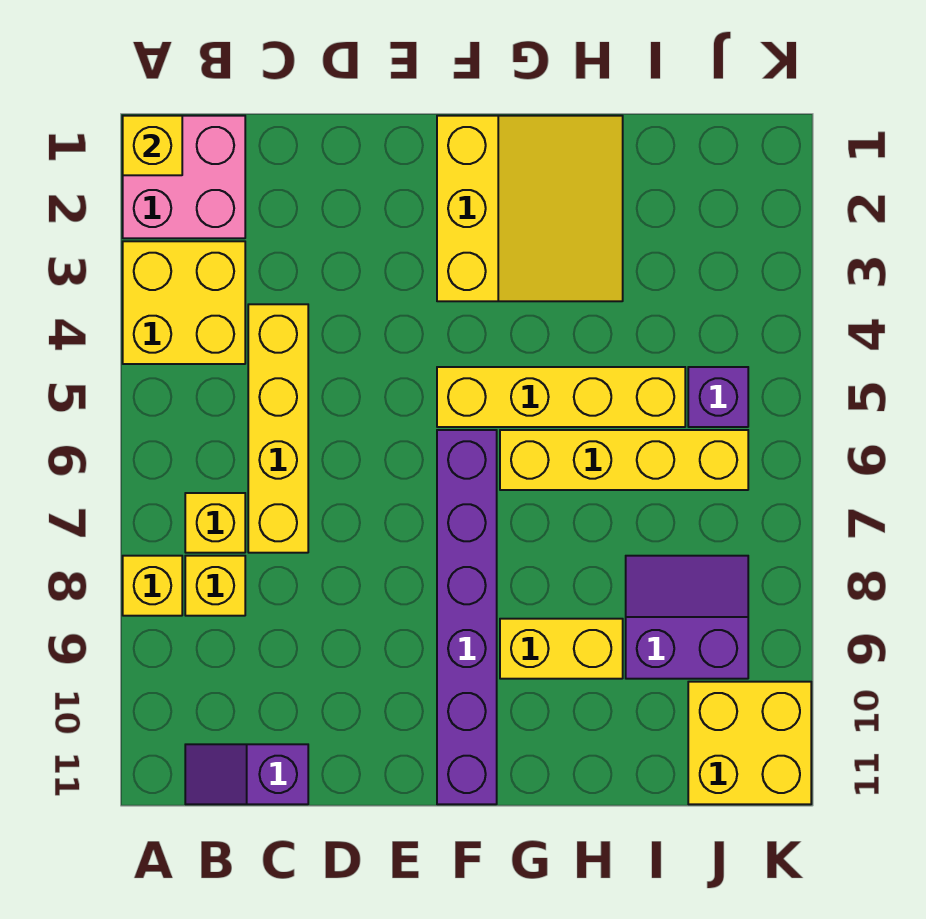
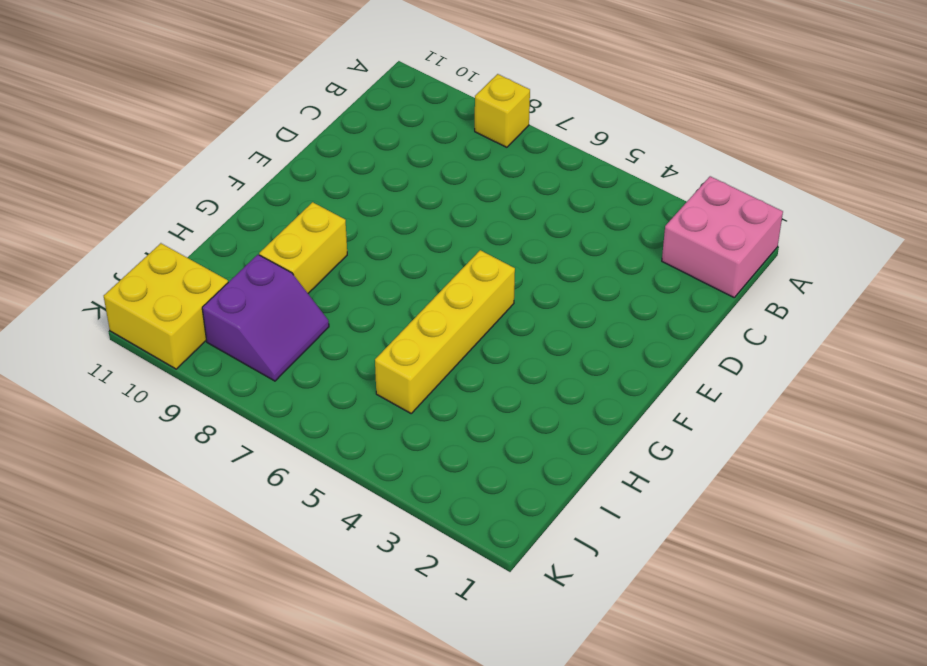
none -> yellow 2x2 brick [123,241,245,364]
none -> yellow 1x1 brick [185,493,245,553]
none -> yellow 1x1 brick [185,556,245,616]

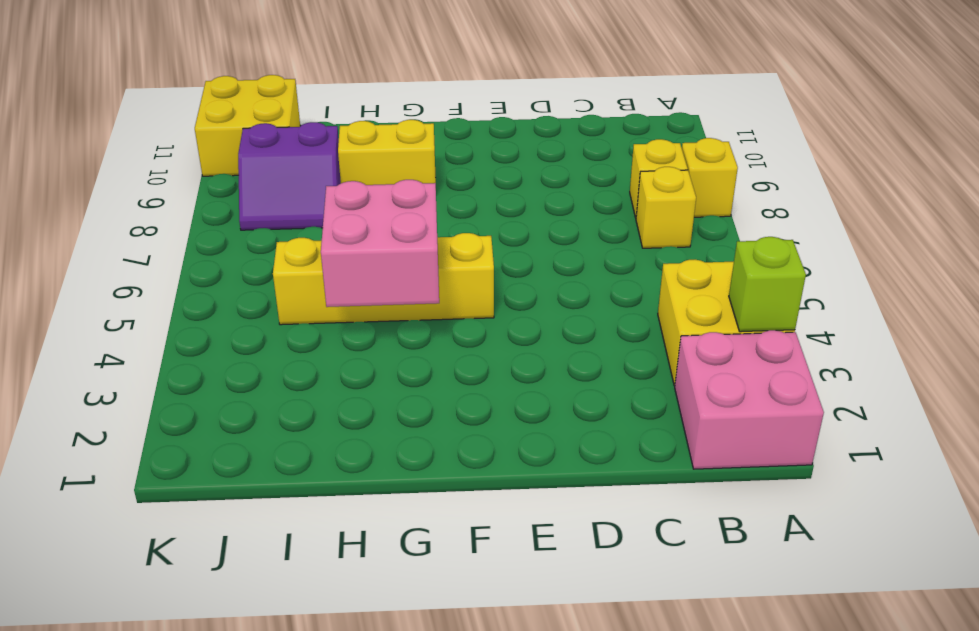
lime 1x1 brick [729,237,806,332] -> none
pink 2x2 brick [321,180,439,307] -> none
none -> purple 1x2 slope [185,744,308,804]
none -> yellow 1x4 brick [248,304,308,553]
none -> yellow 3x3 slope [437,116,623,301]

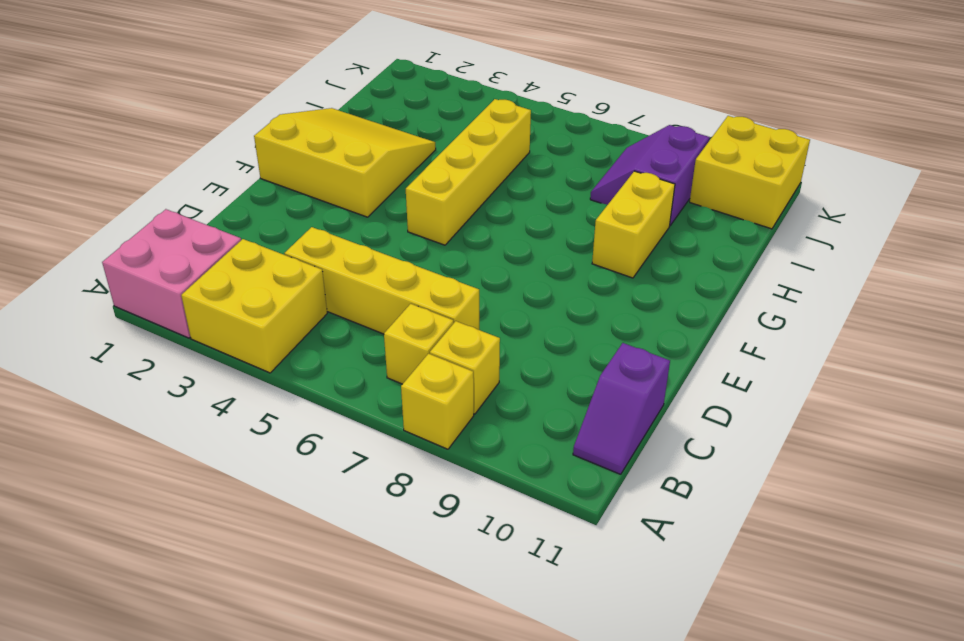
none -> purple 1x6 brick [437,430,497,804]
none -> yellow 1x4 brick [500,430,748,490]
none -> purple 1x1 brick [688,367,748,427]

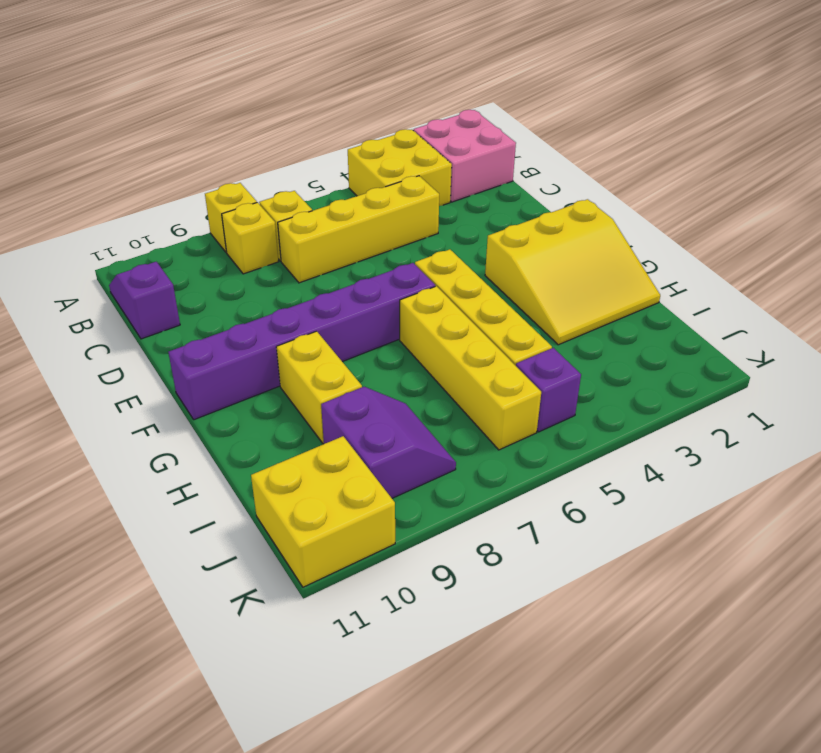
none -> yellow 1x1 brick [123,116,182,175]

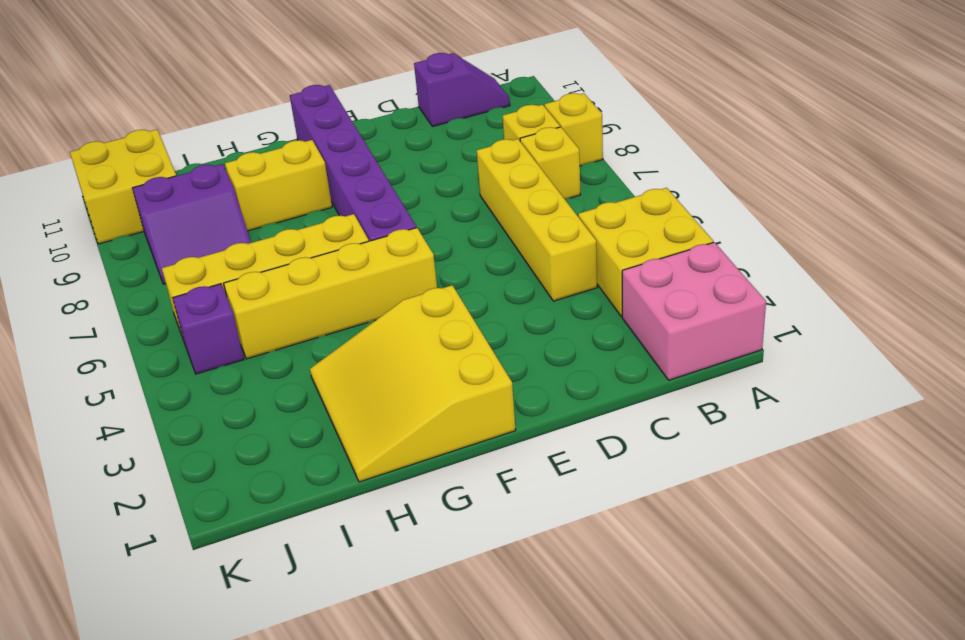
none -> yellow 1x1 brick [123,116,182,175]

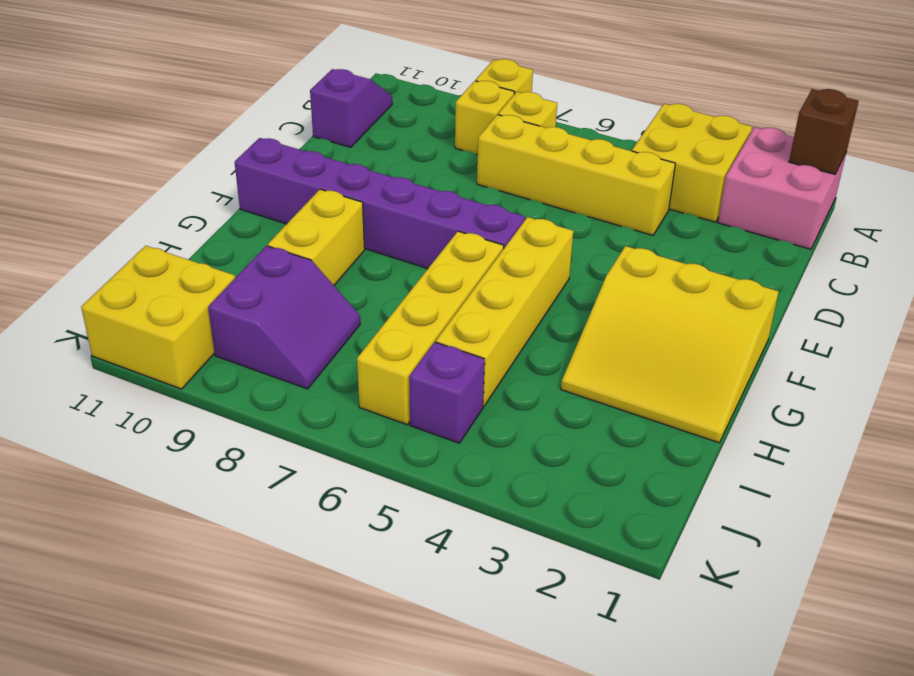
brown 1x1 brick [789,89,859,174] -> yellow 1x1 brick [123,116,182,175]

